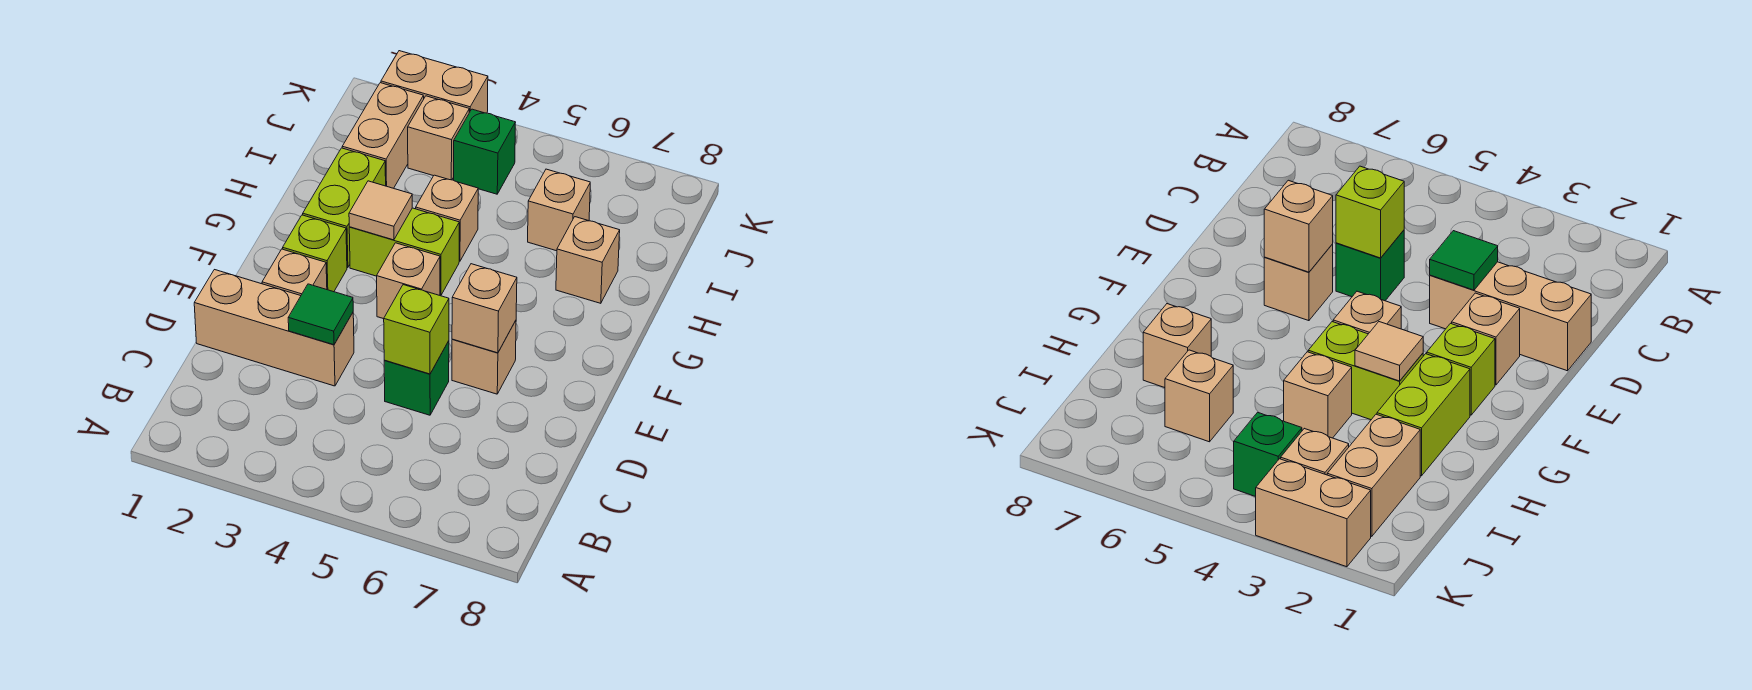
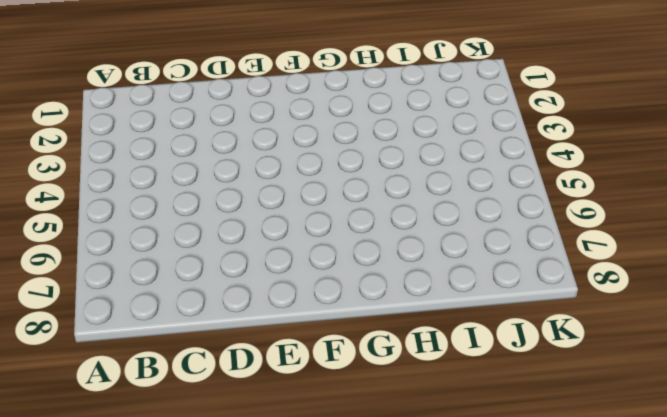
none -> tan 1x3 brick [194,270,354,386]
none -> green 1x1 brick [384,341,449,415]
none -> tan 1x1 brick [262,249,327,296]

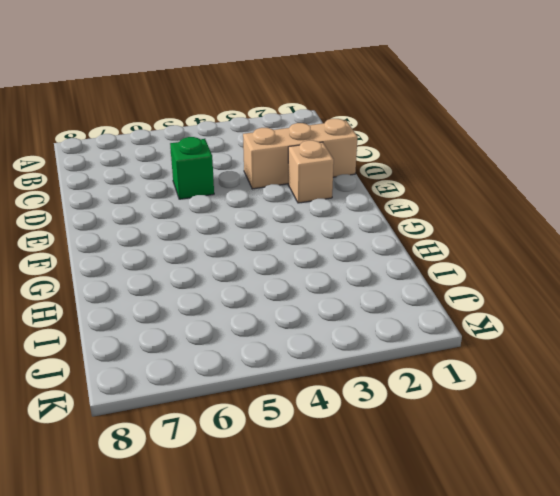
none -> tan 1x1 brick [452,321,516,394]
none -> lime 1x1 brick [283,215,347,292]
none -> tan 1x1 brick [377,243,440,319]

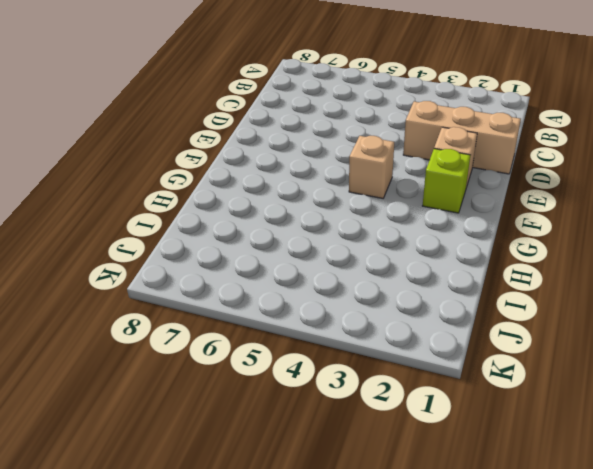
none -> green 1x1 brick [384,341,449,415]
none -> tan 1x1 brick [452,321,516,394]
none -> lime 1x2 brick [303,148,386,268]

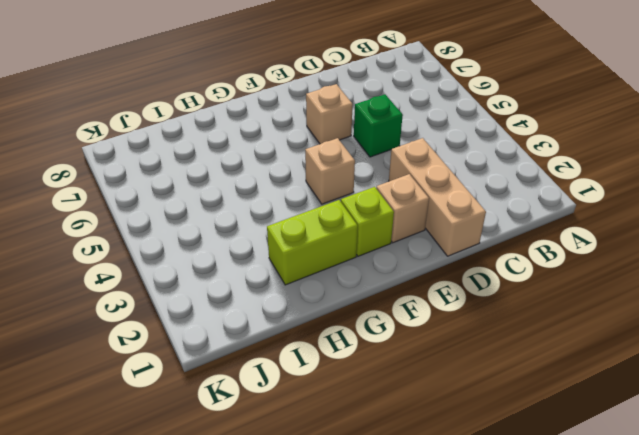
none -> lime 1x2 brick [349,208,459,296]
none -> tan 1x1 brick [416,175,478,261]
none -> tan 1x1 brick [556,217,620,303]

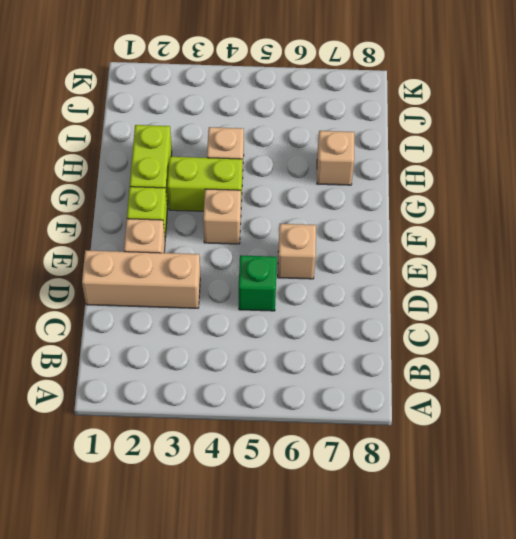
none -> tan 1x2 brick [342,83,424,188]
none -> tan 1x1 brick [528,169,590,251]
none -> tan 1x1 brick [408,96,469,180]

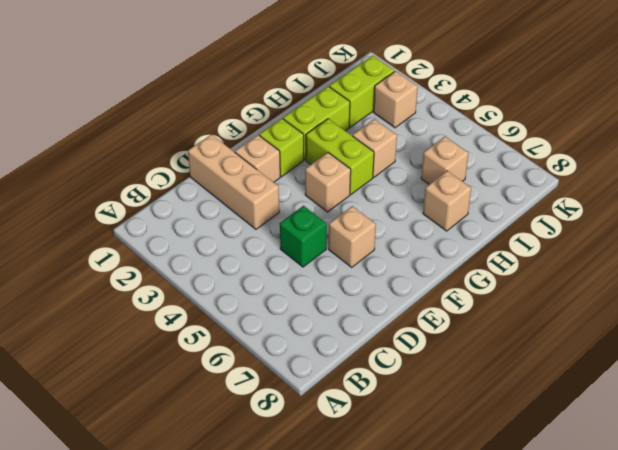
lime 1x2 brick [329,56,394,127] -> tan 1x2 brick [342,83,424,188]
none -> green 1x1 brick [454,109,516,194]
none -> tan 1x2 brick [381,51,488,113]
none -> green 1x1 tile [288,284,353,345]

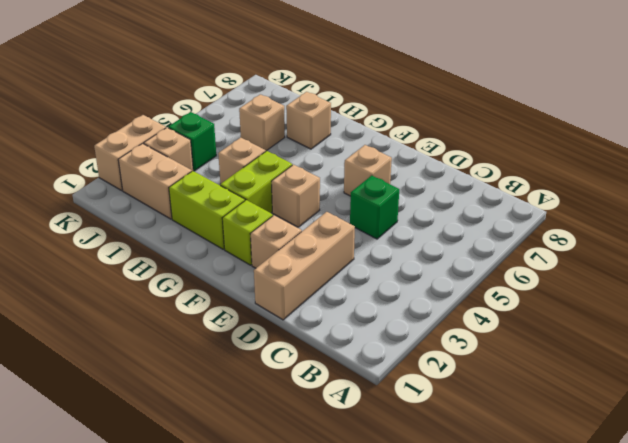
none -> green 1x1 tile [288,284,353,345]
none -> lime 1x1 brick [384,285,449,374]
none -> tan 1x1 brick [452,264,517,353]

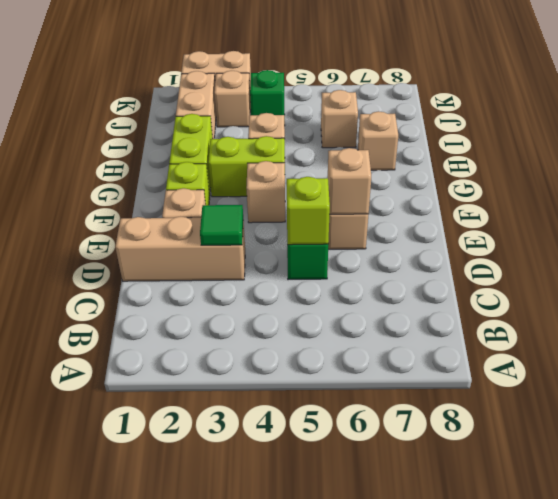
none -> tan 1x1 tile [349,181,412,240]

